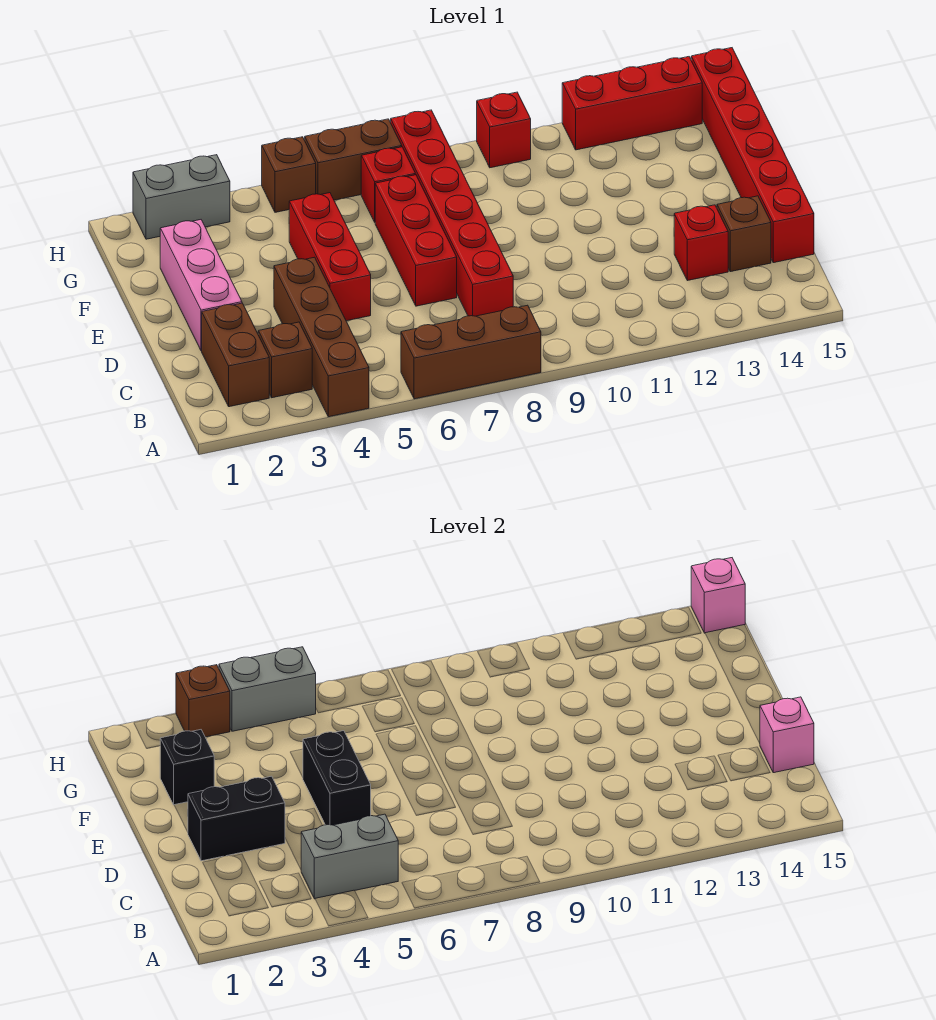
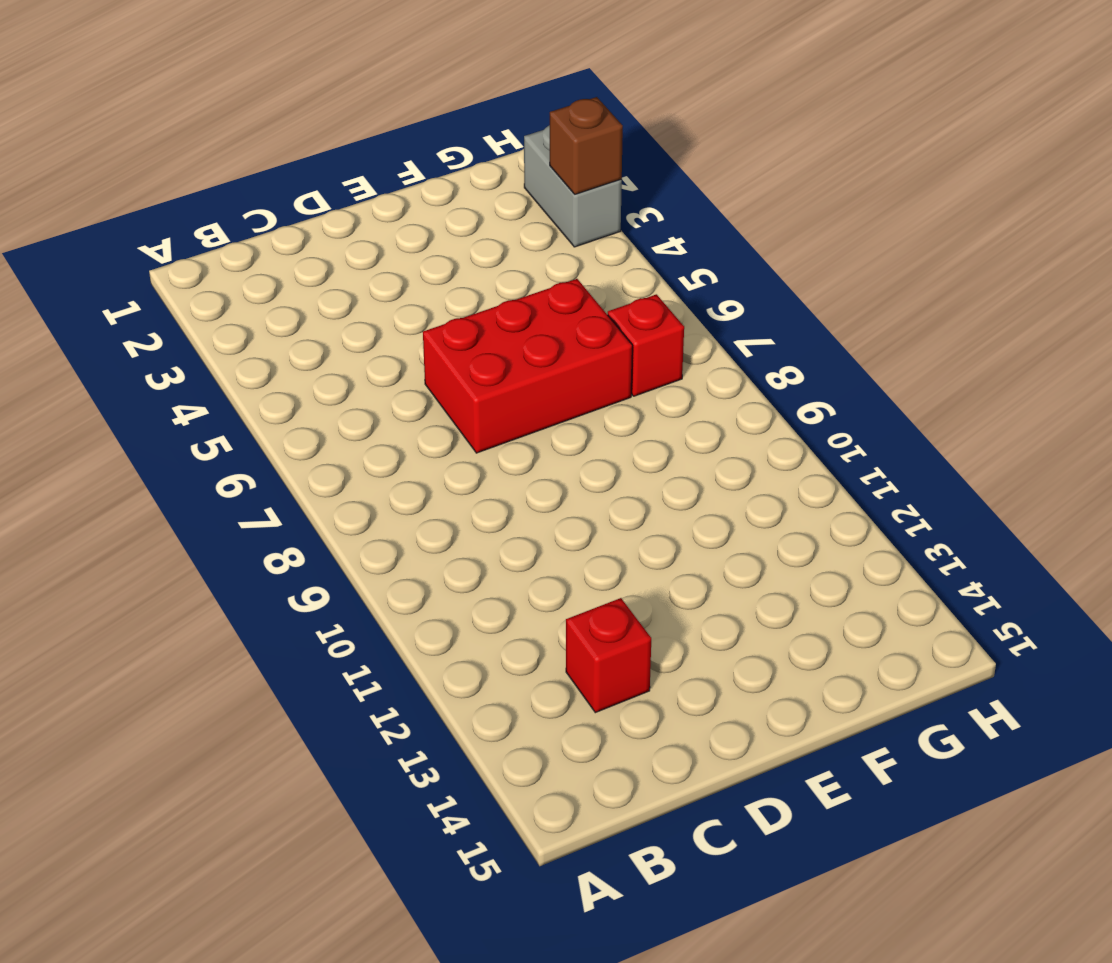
red 2x3 brick [423,279,632,453] -> red 1x3 brick [375,175,457,306]
none -> brown 1x4 brick [274,257,369,417]
none -> brown 1x3 brick [401,305,541,399]
none -> brown 1x2 brick [202,303,269,407]

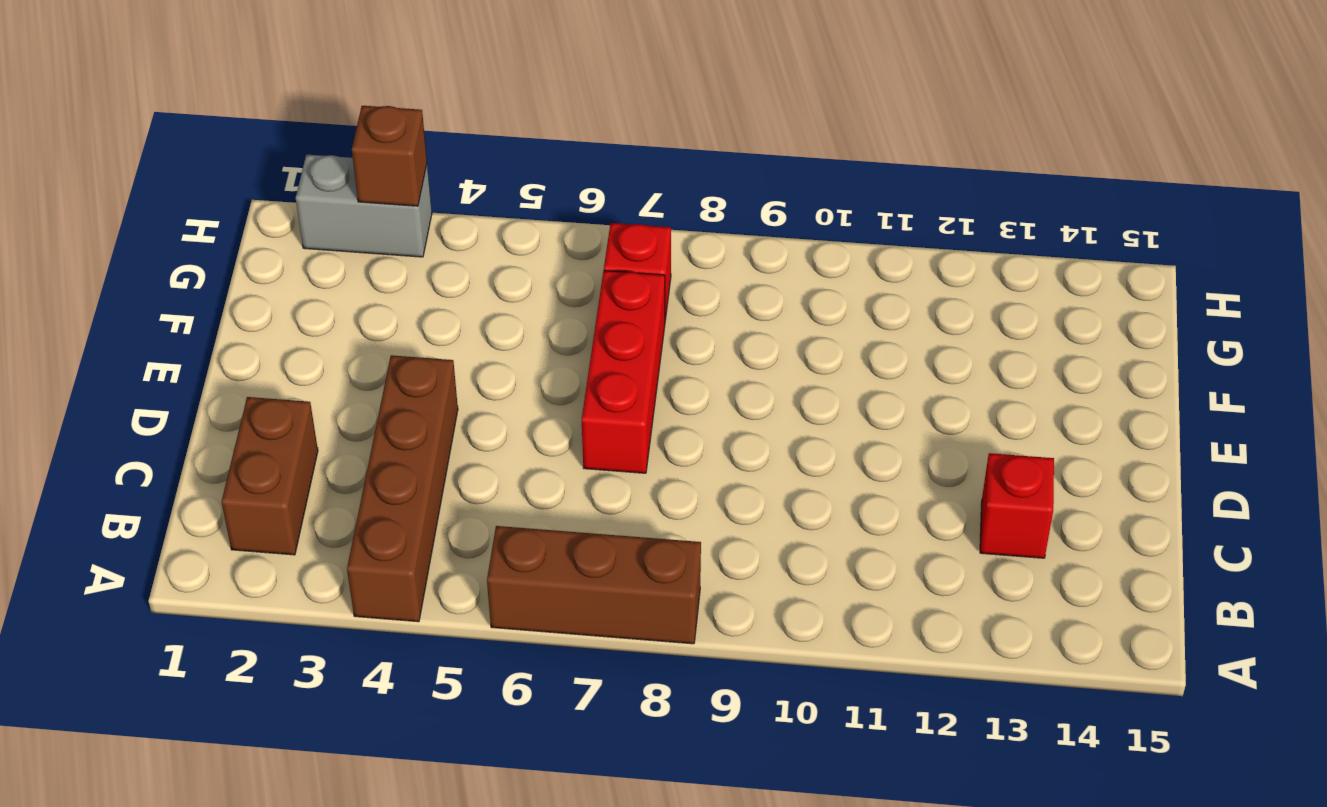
none -> brown 1x1 brick [258,322,312,398]
none -> red 1x6 brick [391,110,513,316]
none -> brown 1x1 brick [717,196,771,272]

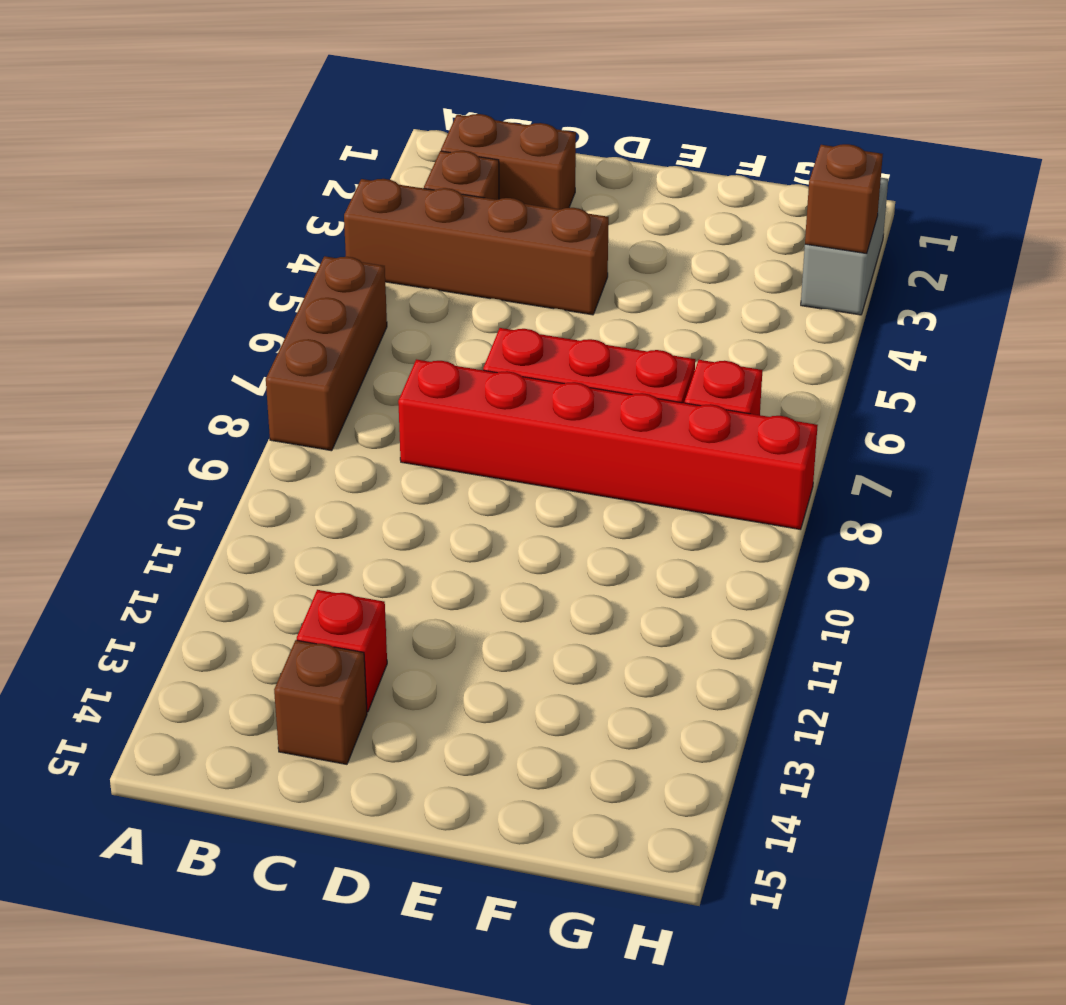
none -> red 1x6 brick [691,48,814,263]
none -> pink 1x3 brick [160,220,242,351]
none -> red 1x3 brick [289,193,371,321]

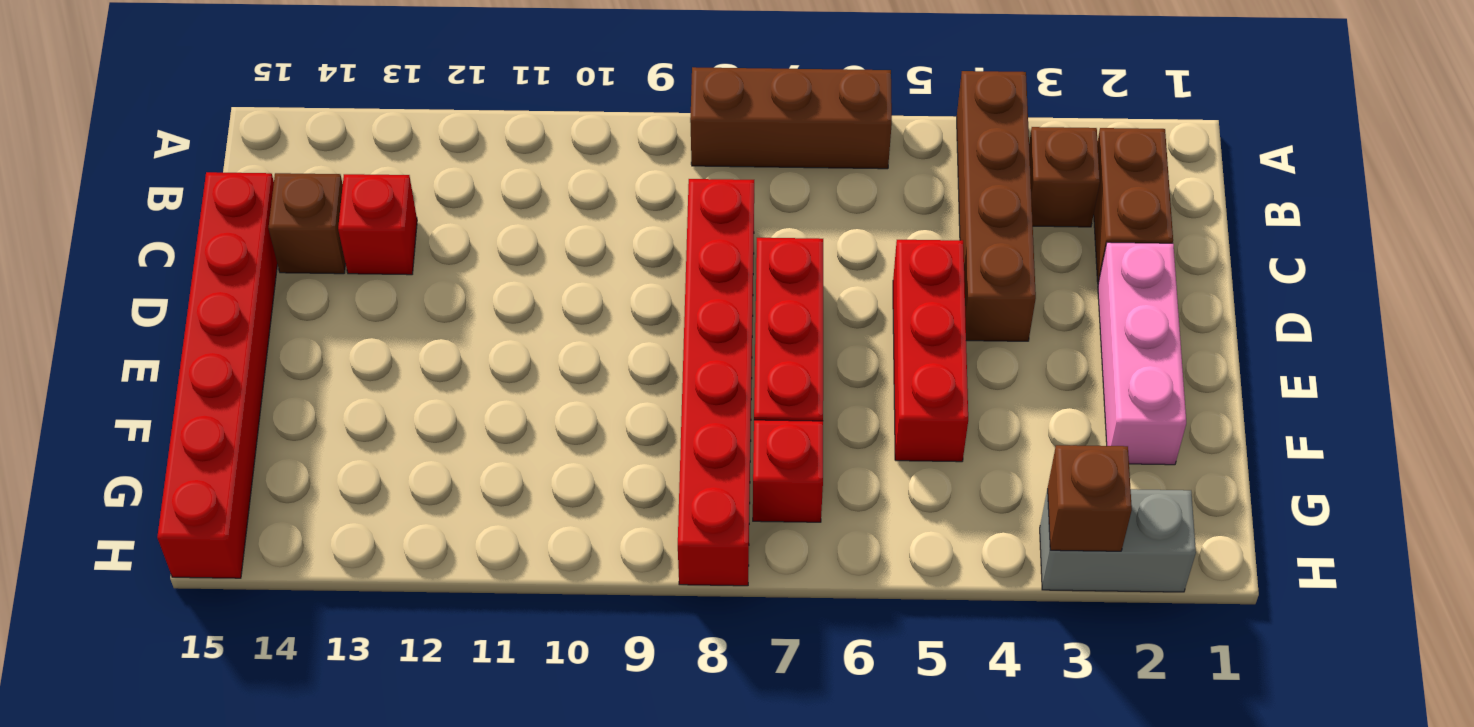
none -> brown 1x1 brick [262,137,316,212]
none -> brown 1x2 brick [305,119,402,200]
none -> red 1x1 brick [477,92,531,168]

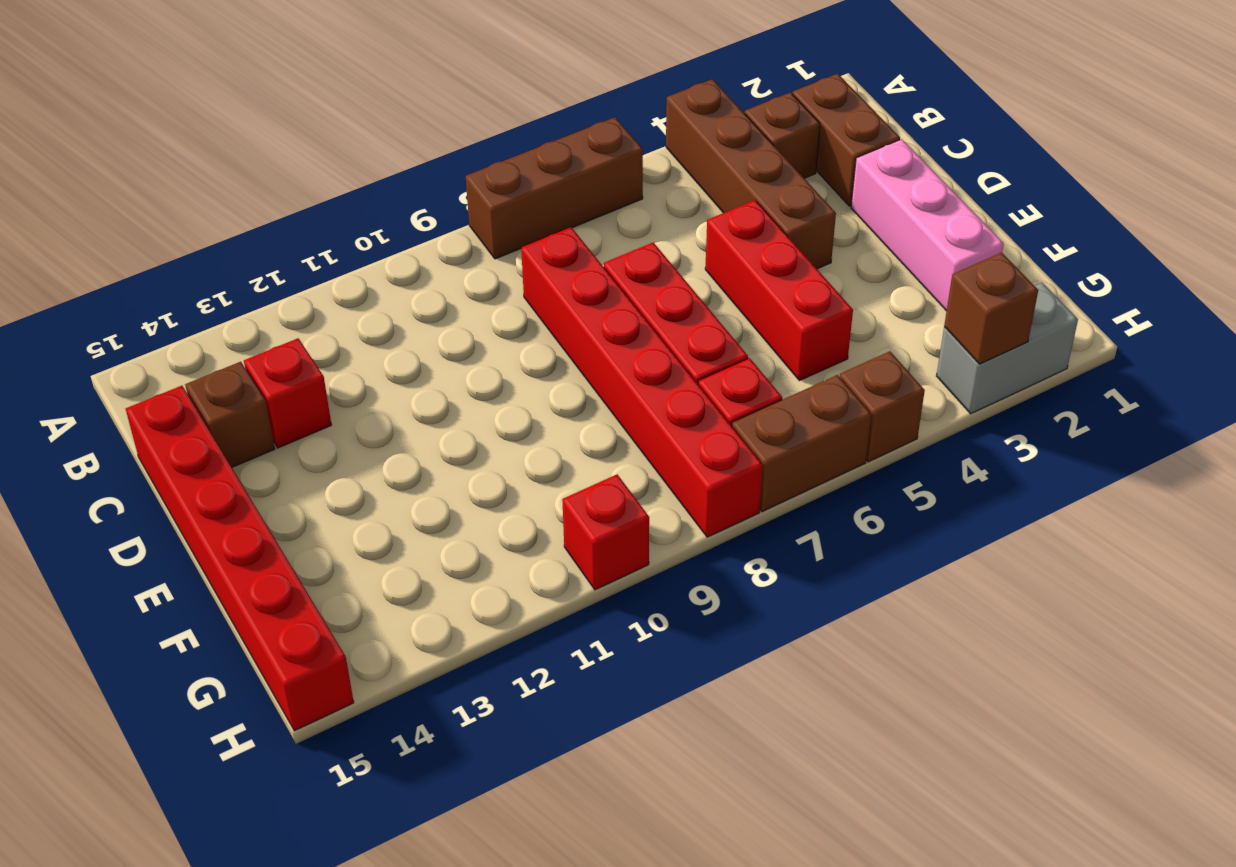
none -> red 1x3 brick [562,57,702,150]
none -> grey 1x2 brick [301,814,398,899]
none -> pink 1x1 brick [760,697,814,773]

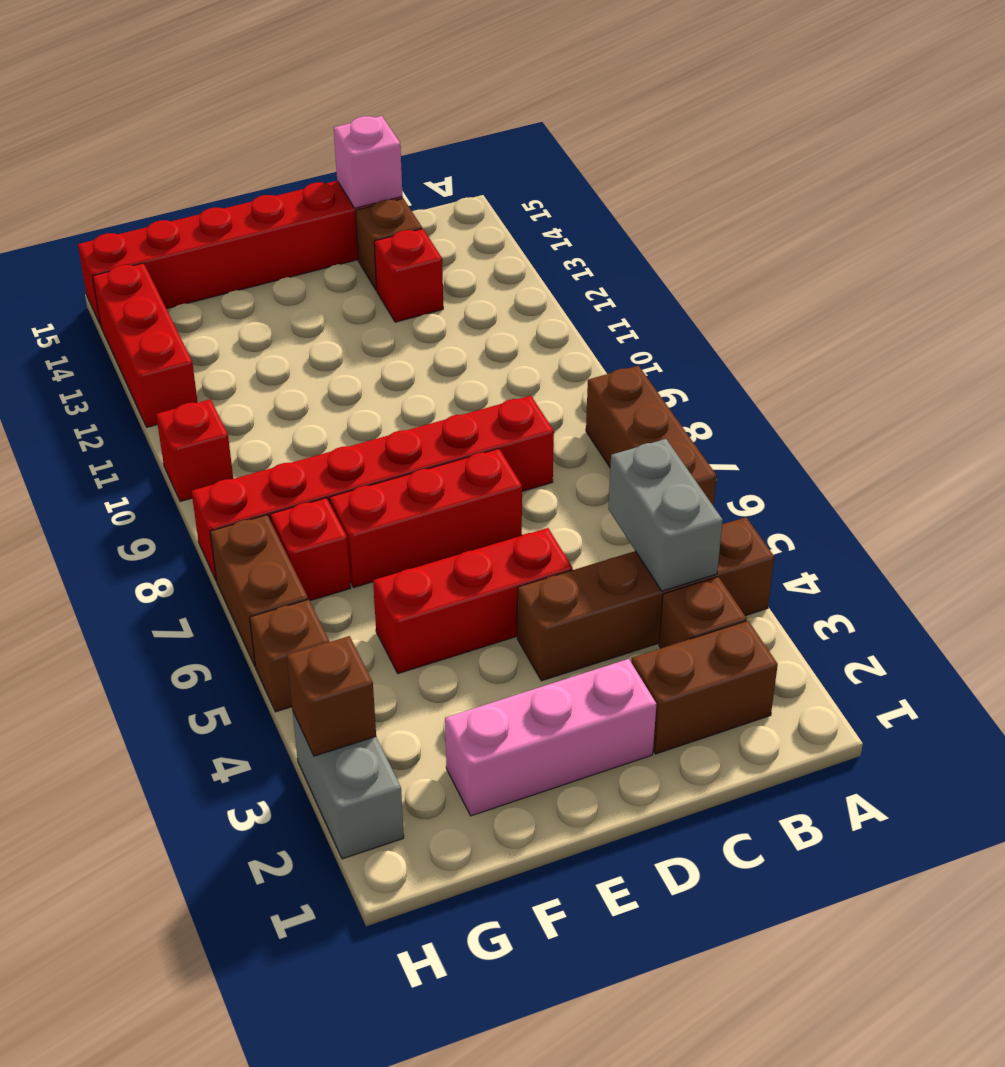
none -> black 1x2 brick [188,776,285,861]
none -> black 1x2 brick [303,731,371,825]
none -> black 1x1 brick [160,730,214,805]

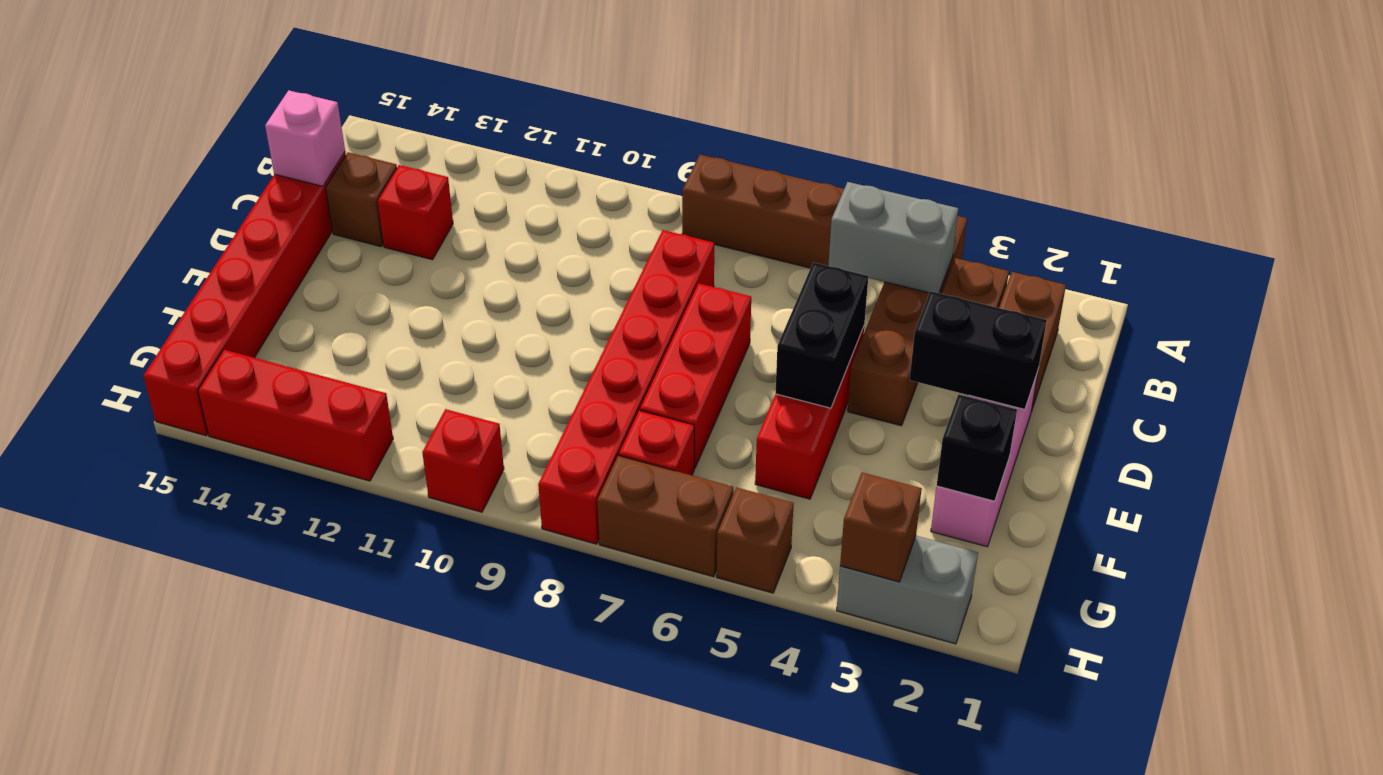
none -> grey 1x2 brick [219,647,316,731]
none -> pink 1x1 brick [691,558,745,633]

